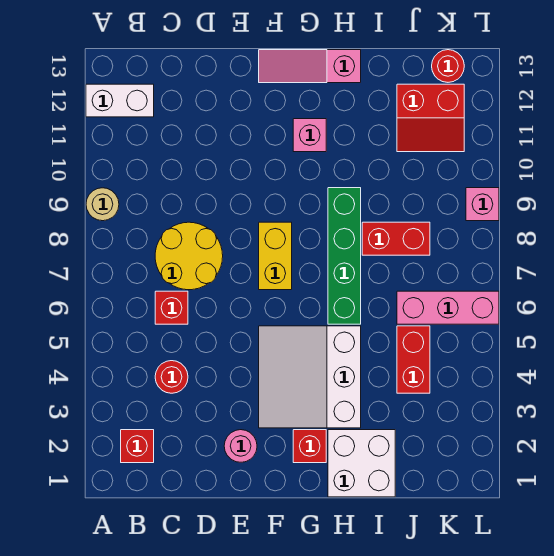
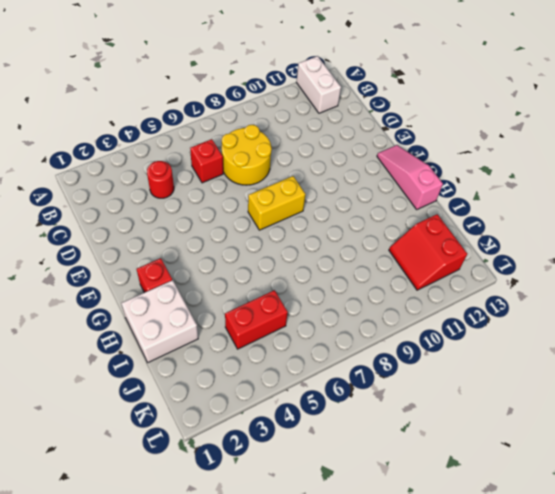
none -> tan 1x1 round brick [86,188,119,221]
none -> red 1x1 brick [121,430,154,463]
none -> pink 1x1 round brick [224,430,257,462]

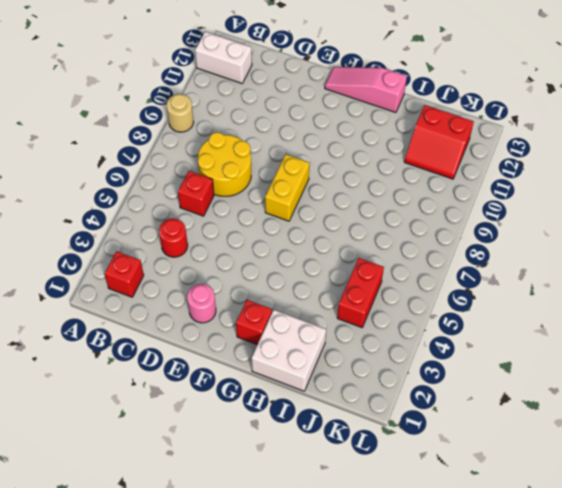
none -> white 3x3 slope [259,326,361,428]
none -> pink 1x1 brick [293,119,326,152]
none -> green 1x4 brick [328,188,361,324]

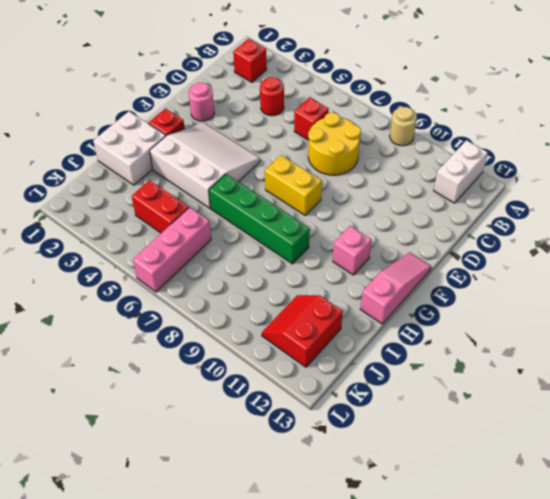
none -> red 1x2 brick [362,222,430,255]
none -> red 1x1 round brick [432,50,464,82]
none -> pink 1x1 brick [466,188,499,221]

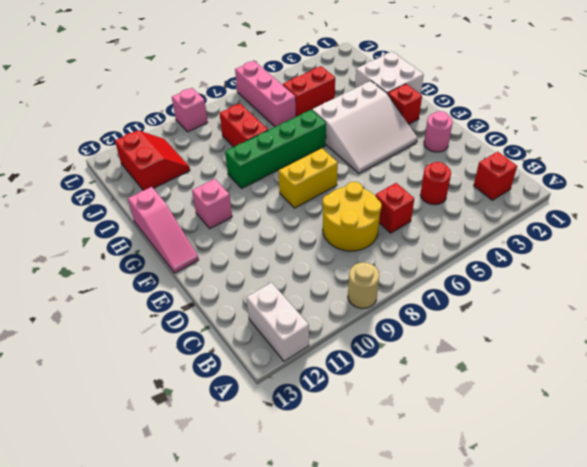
none -> red 1x1 round brick [432,50,464,82]

